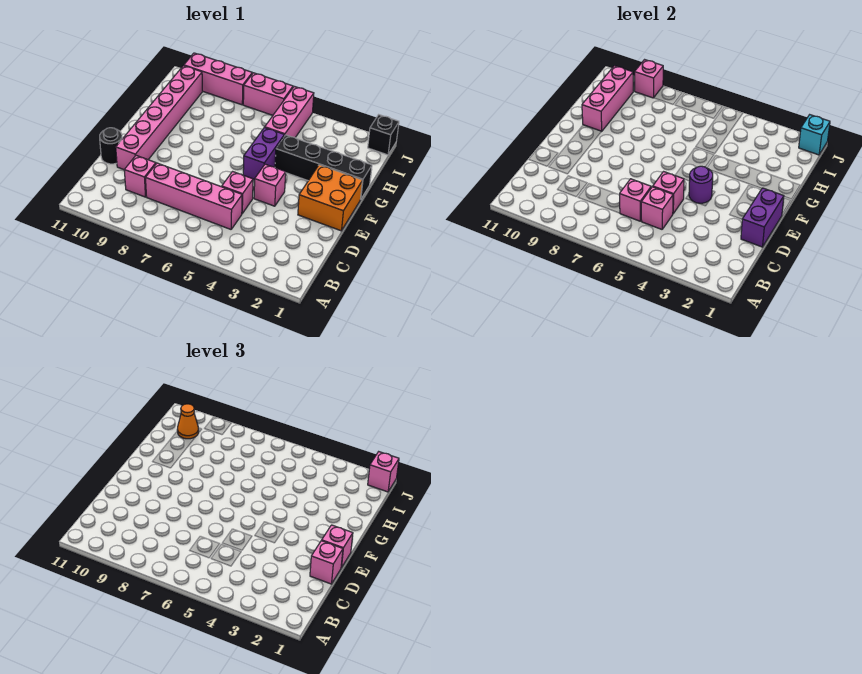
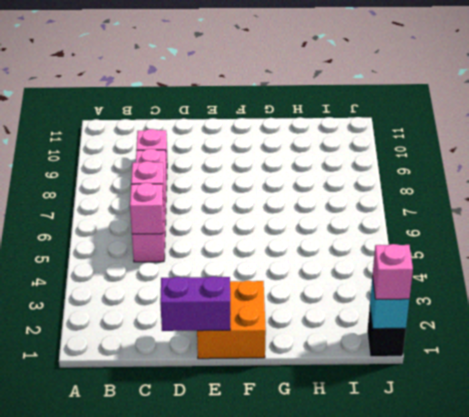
none -> pink 1x1 brick [222,172,253,213]
none -> pink 1x6 brick [116,66,202,170]
none -> black 1x1 round brick [100,128,122,164]

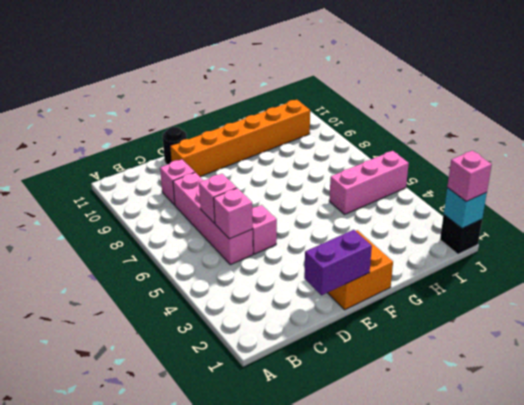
orange 1x6 brick [170,100,310,177] -> pink 1x6 brick [116,66,202,170]
none -> pink 1x1 brick [254,164,286,206]
none -> purple 1x2 brick [243,127,284,180]
none -> black 1x4 brick [275,135,372,198]

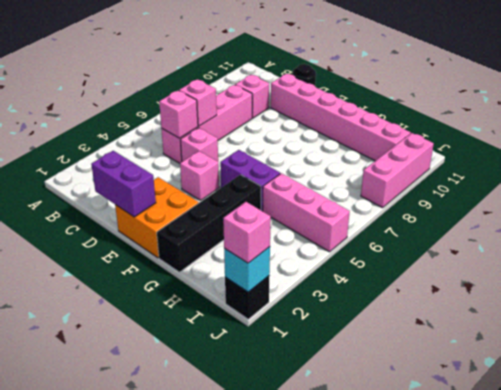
none -> pink 1x2 brick [243,73,293,115]
none -> pink 1x1 brick [653,172,684,213]
none -> purple 1x1 round brick [689,166,713,204]

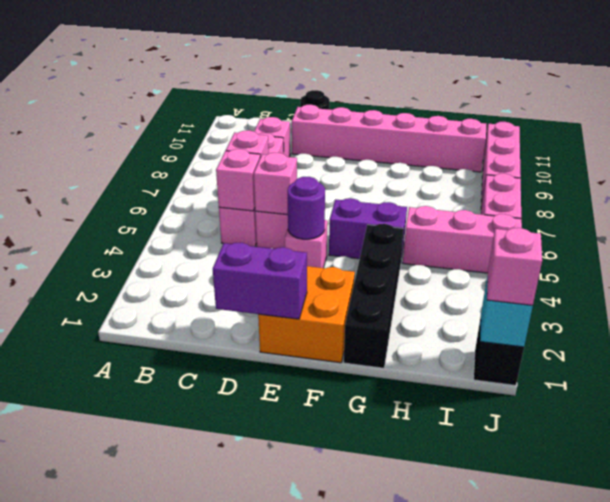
none -> pink 1x3 brick [582,66,634,131]
none -> pink 1x1 brick [635,60,663,98]
none -> pink 1x1 brick [310,541,343,584]

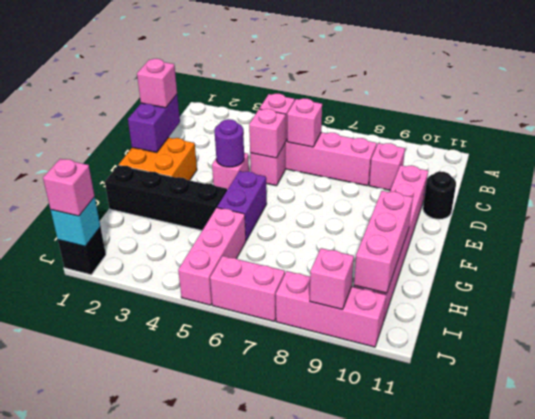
none -> pink 1x1 brick [322,525,353,568]
none -> orange 1x1 cone [177,404,199,439]

